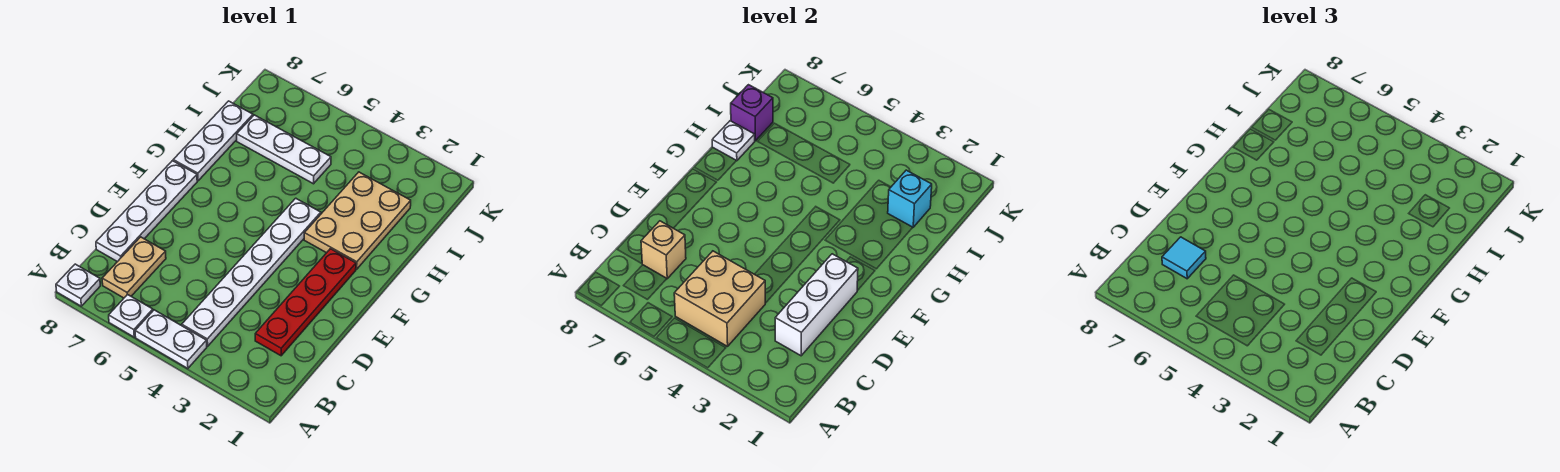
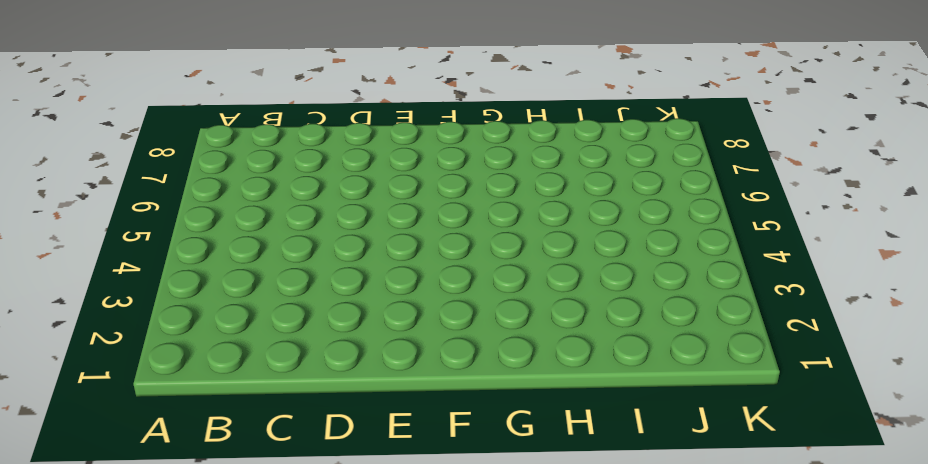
none -> white 1x2 plate [135,310,207,369]
none -> white 1x1 plate [109,294,153,337]
none -> white 1x1 plate [56,264,100,306]

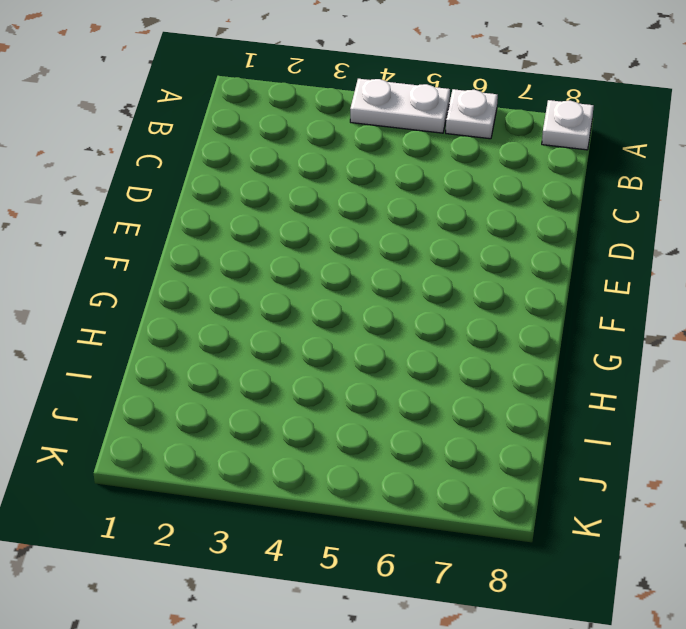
none -> white 1x6 plate [182,198,321,346]
none -> tan 1x2 plate [102,237,166,298]
none -> red 1x4 plate [255,249,356,356]

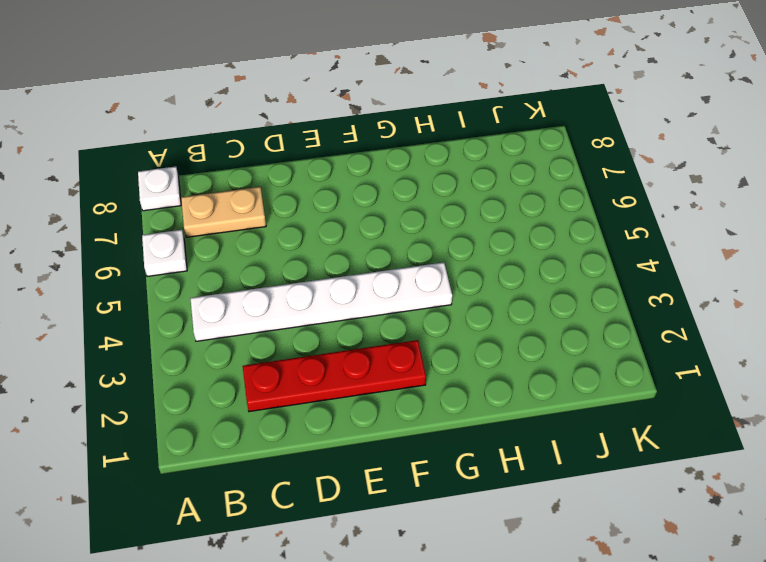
none -> white 1x2 plate [135,310,207,369]
none -> white 1x4 plate [96,161,197,262]
none -> tan 2x3 plate [304,172,411,269]

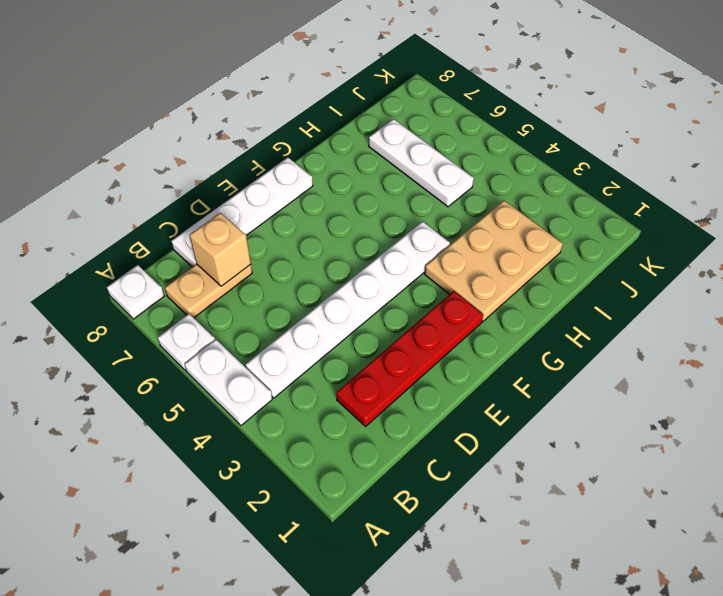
none -> white 1x3 plate [173,101,253,181]
none -> tan 2x2 brick [674,251,765,346]
none -> white 1x3 brick [775,254,858,356]

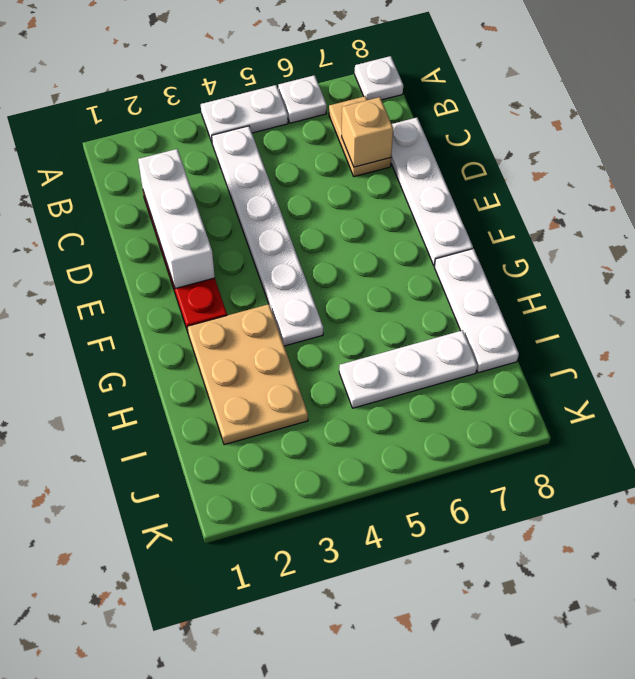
none -> tan 2x2 brick [674,251,765,346]
none -> white 1x1 plate [712,121,755,161]
none -> cyan 1x1 brick [888,170,932,227]

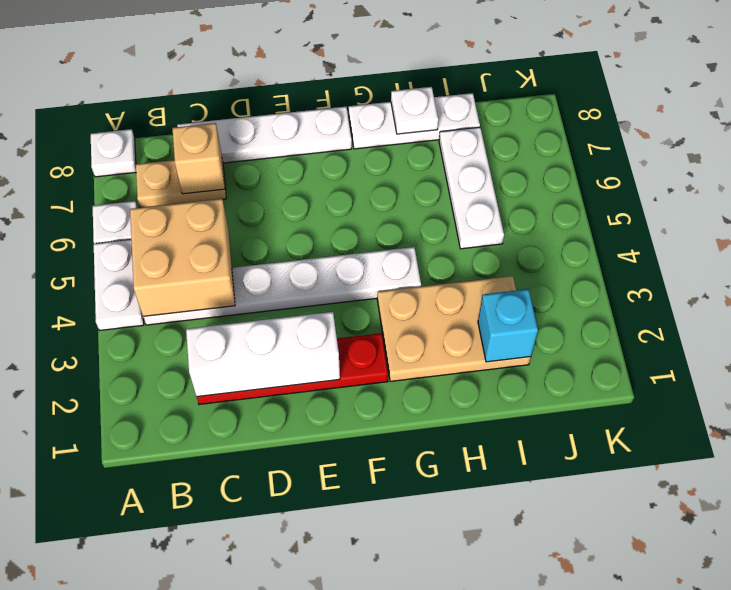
none -> purple 1x1 brick [731,85,773,141]
none -> cyan 1x1 tile [1162,237,1206,279]

